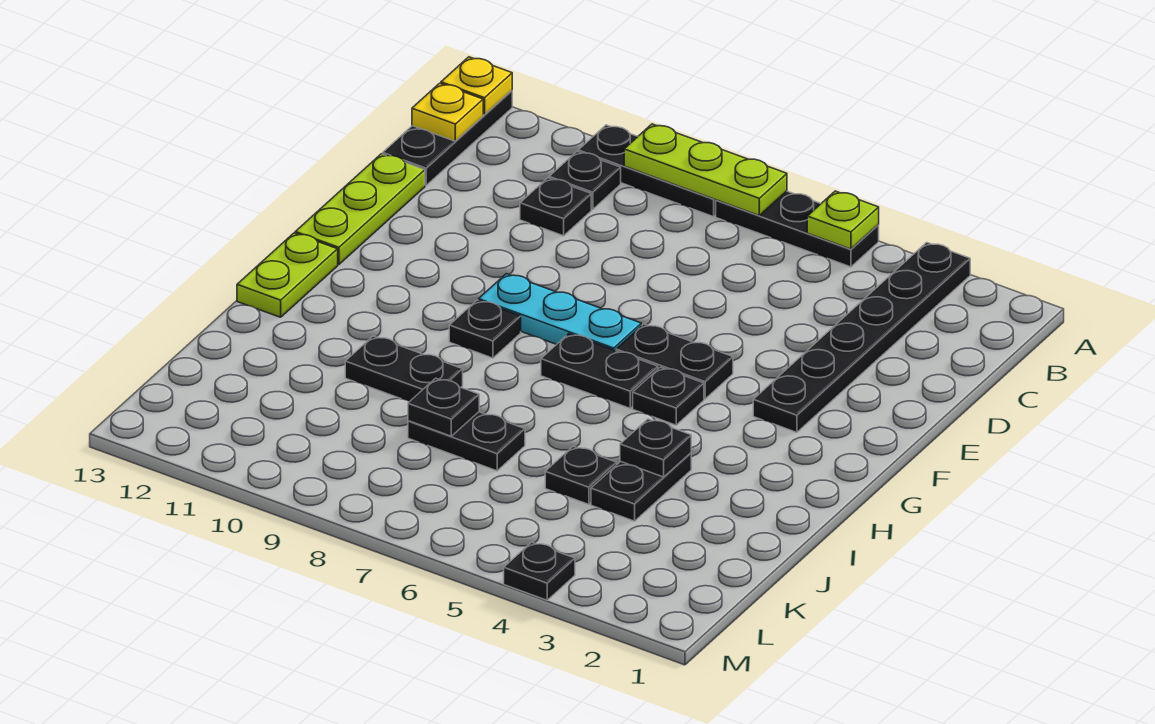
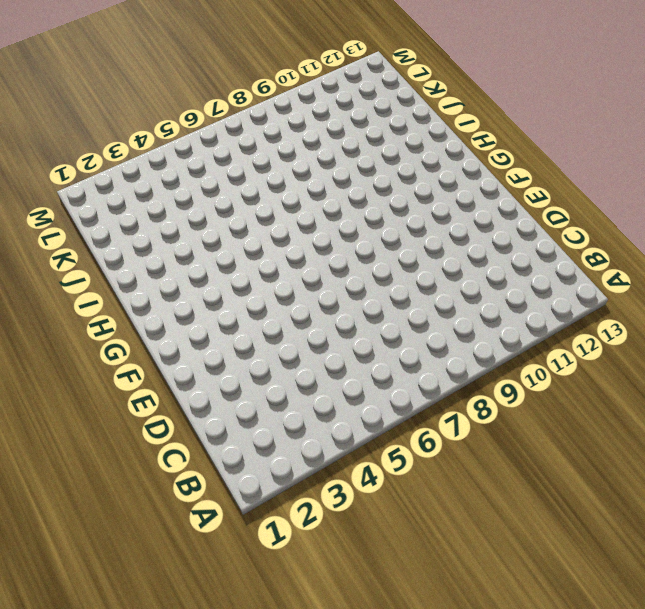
none -> black 1x6 plate [753,243,970,432]
none -> black 1x3 plate [716,191,879,267]
none -> black 1x3 plate [578,125,716,217]

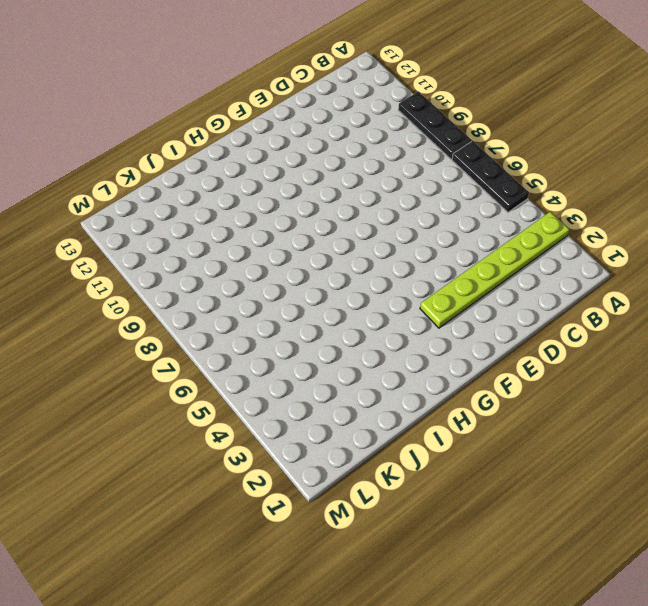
lime 1x6 plate [420,212,569,328] -> black 1x6 plate [753,243,970,432]
none -> black 1x3 plate [383,91,512,185]
none -> black 1x1 plate [549,151,621,209]
none -> black 1x1 plate [520,178,591,236]

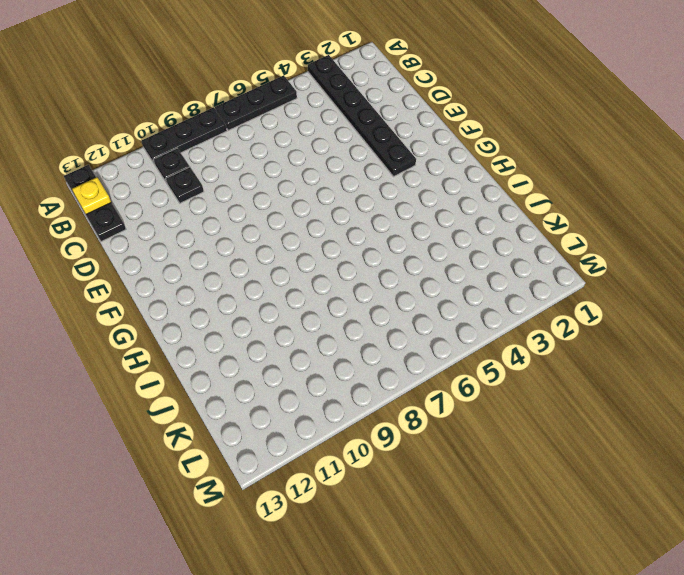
none -> lime 1x3 plate [295,154,425,265]
none -> black 1x2 plate [616,324,733,399]
none -> cyan 1x3 plate [479,274,641,351]

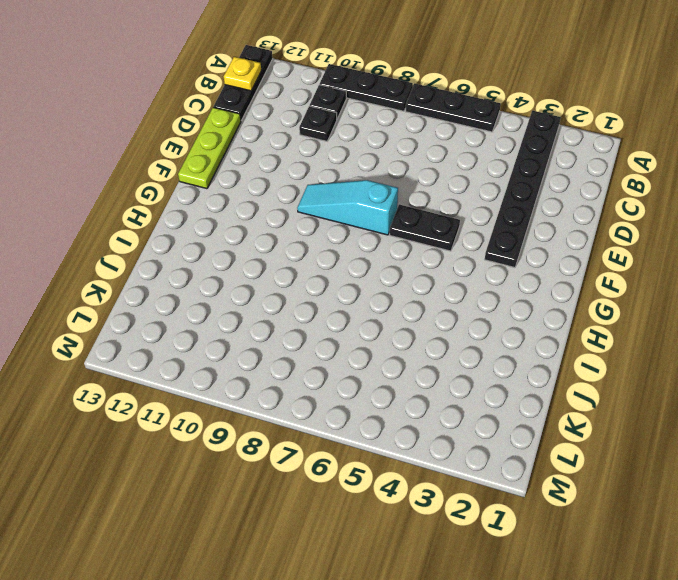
cyan 1x3 slope [297,180,398,235] -> cyan 1x3 plate [479,274,641,351]
none -> black 1x1 plate [633,367,704,425]
none -> black 1x2 plate [541,334,658,408]
none -> black 1x1 plate [449,300,521,358]

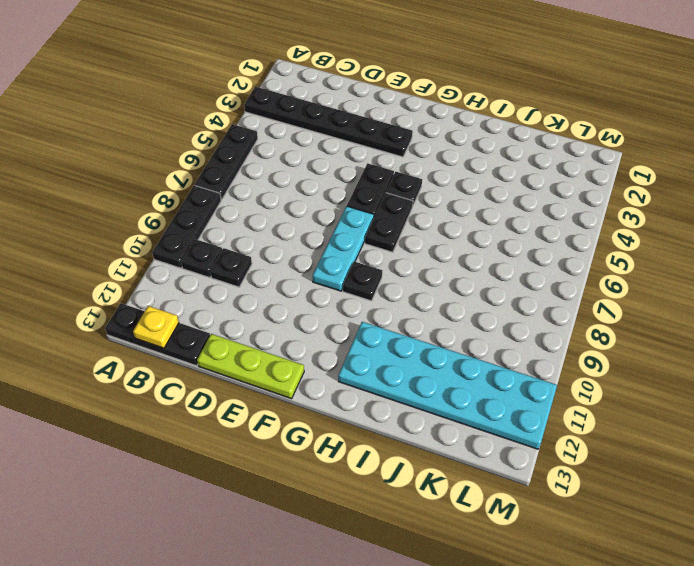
cyan 2x6 plate [338,322,557,449] -> none
none -> lime 1x2 plate [237,233,338,317]
none -> black 1x2 plate [591,453,691,521]
none -> black 1x2 plate [345,336,463,402]

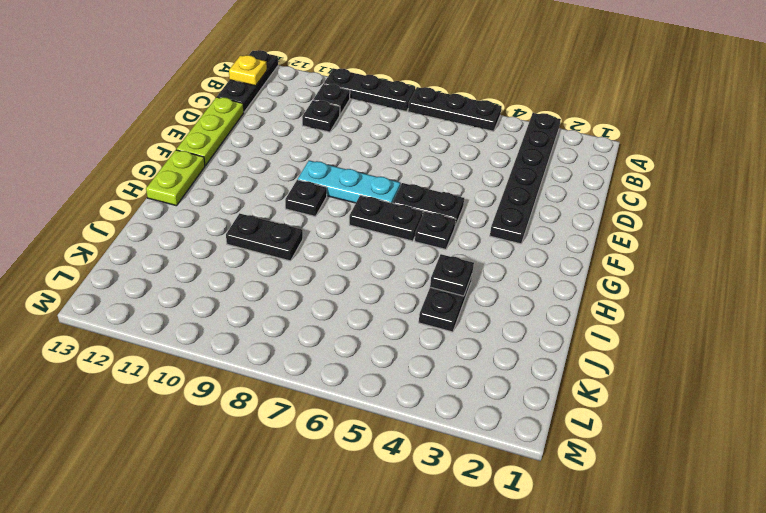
none -> black 1x1 plate [545,446,617,504]
none -> black 1x2 plate [408,412,525,471]
none -> black 1x1 plate [504,542,575,600]

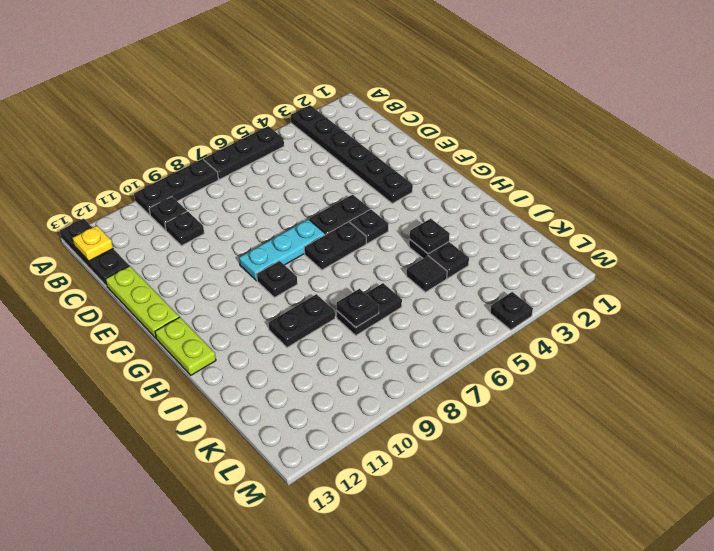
black 1x1 tile [407,256,447,292] -> black 1x1 plate [545,446,617,504]
none -> lime 1x1 plate [807,191,879,249]
none -> lime 1x3 plate [624,124,787,215]
none -> yellow 1x1 plate [441,57,512,115]

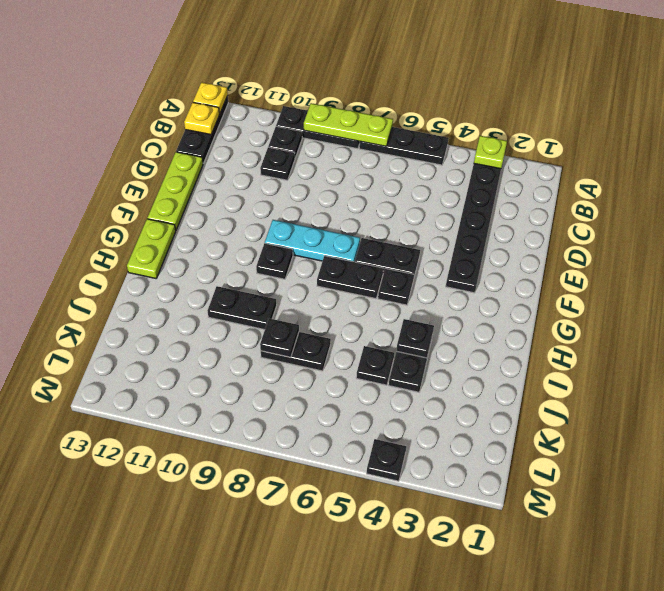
lime 1x1 plate [474,136,507,169] -> lime 1x1 plate moved to [807,191,879,249]

